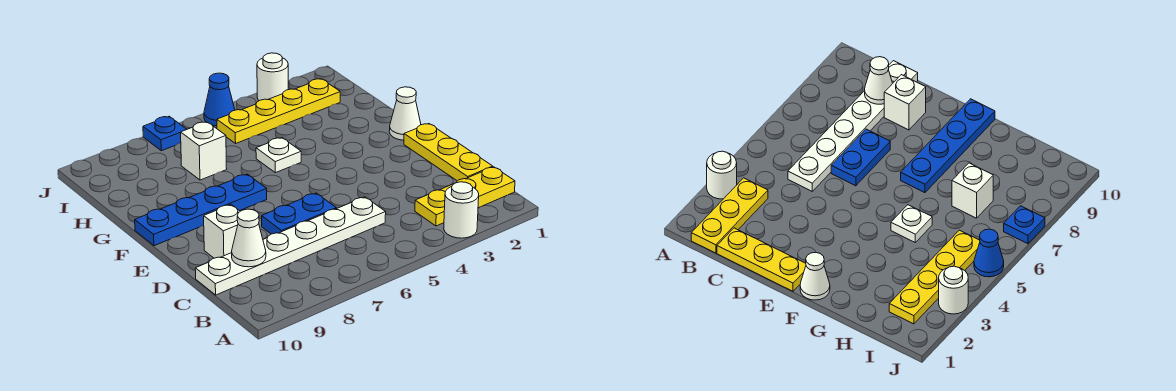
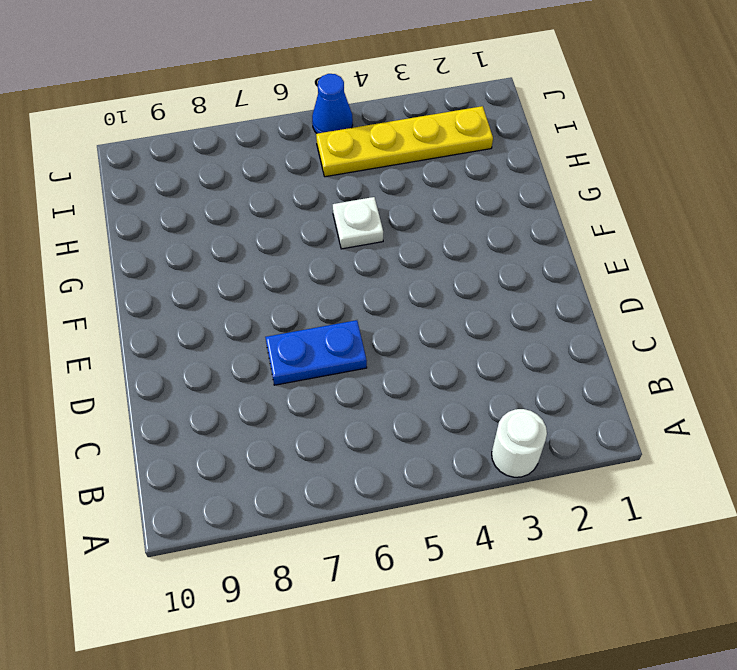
none -> yellow 1x3 plate [415,167,515,226]
none -> yellow 1x3 plate [404,124,493,181]
none -> white 1x6 plate [195,197,386,295]

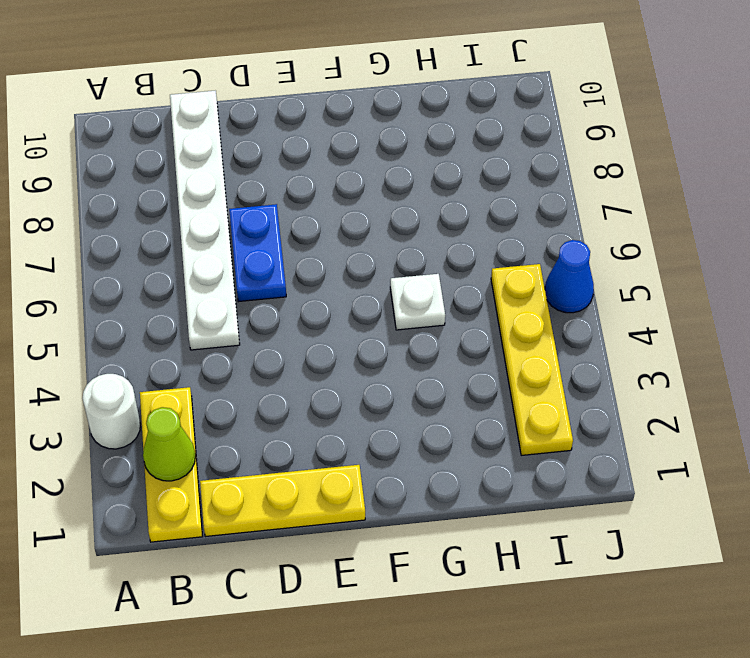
lime 1x1 cone [143,407,195,481] -> none
none -> white 1x1 brick [204,204,240,258]
none -> white 1x1 cone [389,87,421,140]
none -> blue 1x4 plate [135,174,267,246]

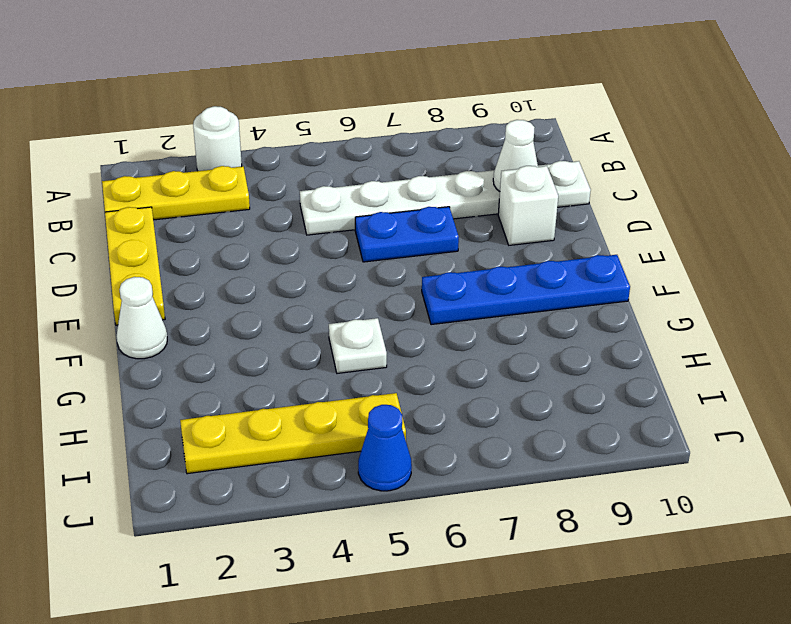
none -> white 1x1 brick [181,122,227,180]
none -> white 1x1 round brick [257,53,288,101]
none -> blue 1x1 plate [143,116,187,151]

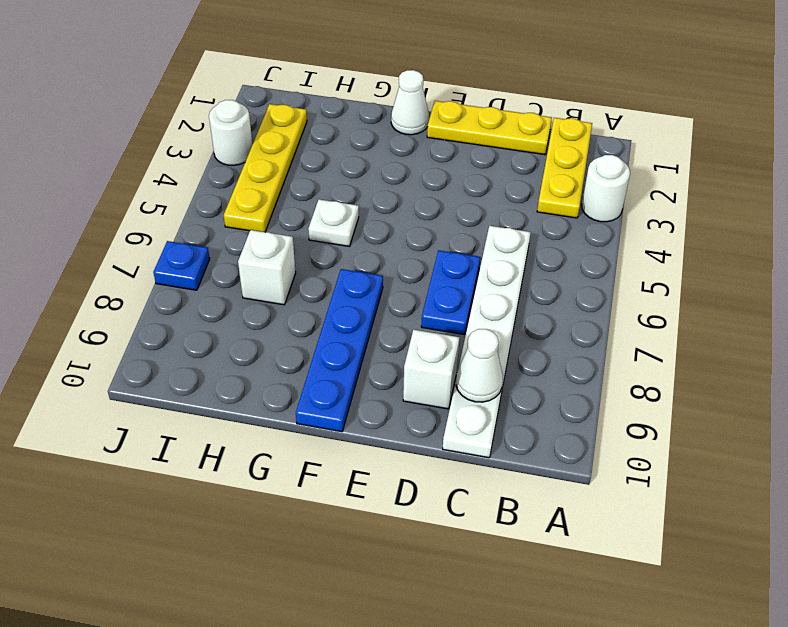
none -> blue 1x1 cone [204,73,235,126]

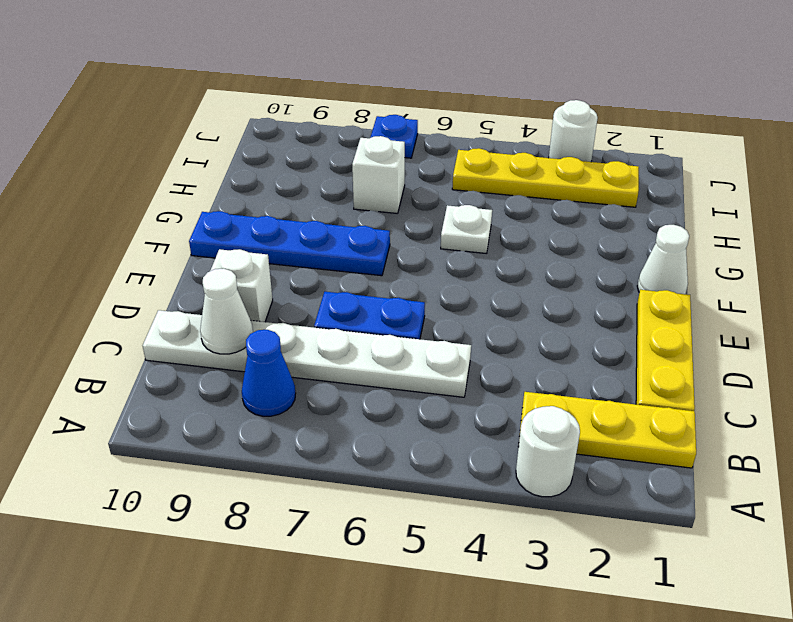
blue 1x1 cone [242,330,296,416] -> blue 1x1 cone moved to [204,73,235,126]

